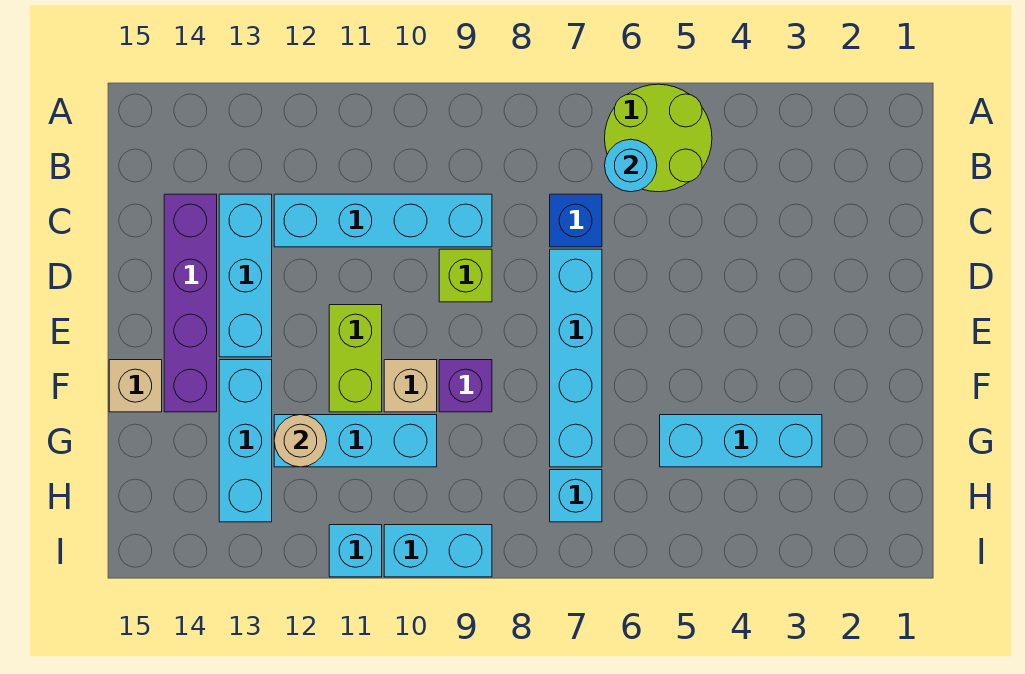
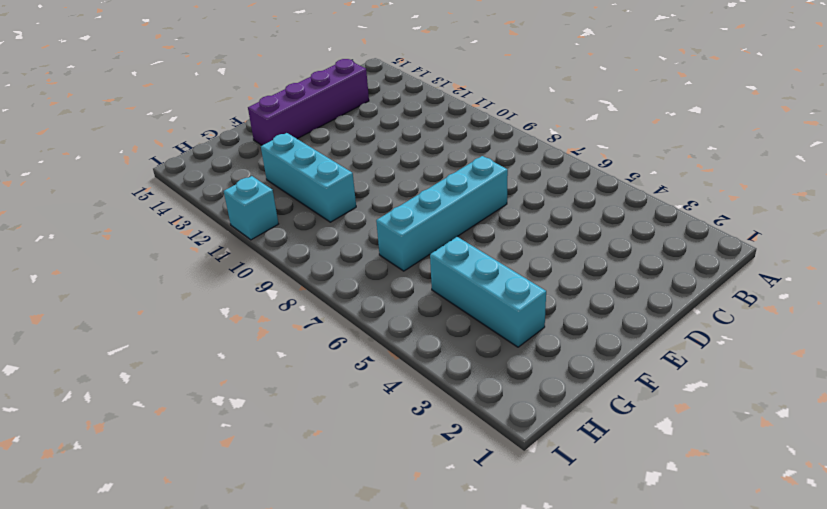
none -> lime 2x2 round brick [605,84,712,192]
none -> blue 1x1 brick [550,194,602,247]
none -> cyan 1x4 brick [274,194,492,247]

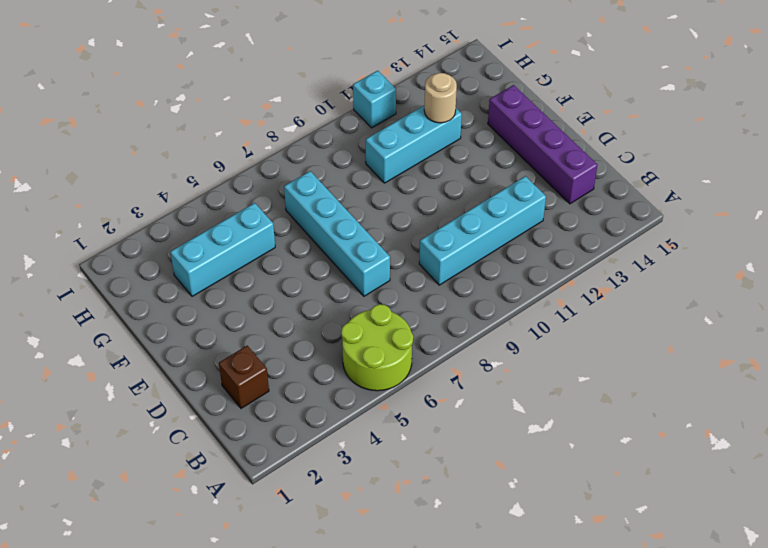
brown 1x1 brick [219,346,269,408] -> none
none -> blue 1x1 brick [550,194,602,247]
none -> cyan 1x3 brick [219,194,272,357]
none -> lime 1x1 brick [439,249,492,302]

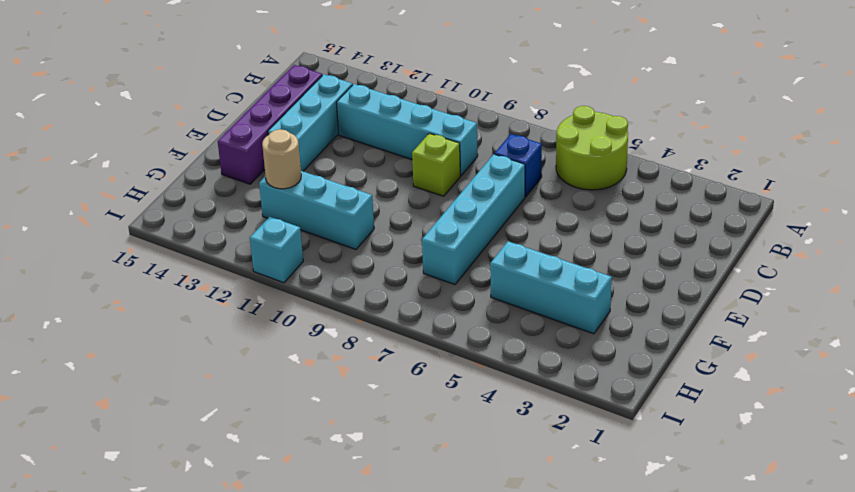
none -> lime 1x2 brick [329,305,382,412]
none -> purple 1x1 brick [439,360,492,412]
none -> tan 1x1 brick [384,360,437,412]

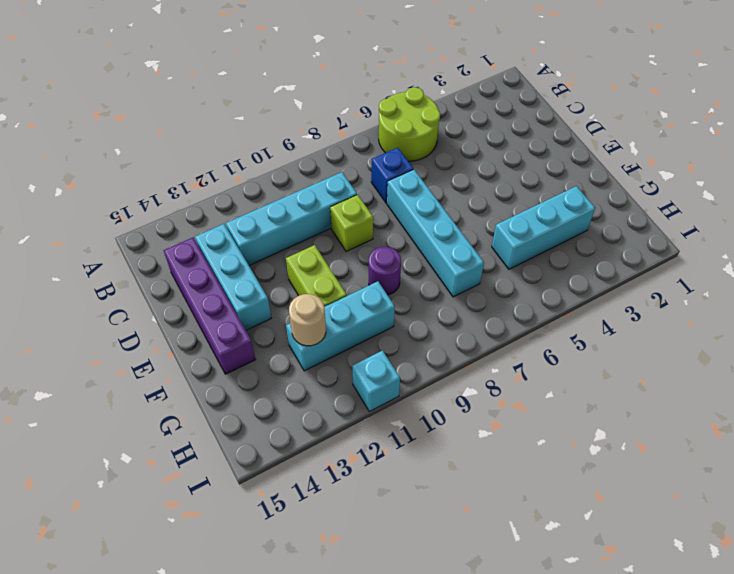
purple 1x1 round brick [369,247,401,295] -> purple 1x1 brick [439,360,492,412]
none -> tan 1x1 brick [384,360,437,412]
none -> cyan 1x3 brick [219,360,272,522]
none -> tan 1x1 brick [109,360,162,412]

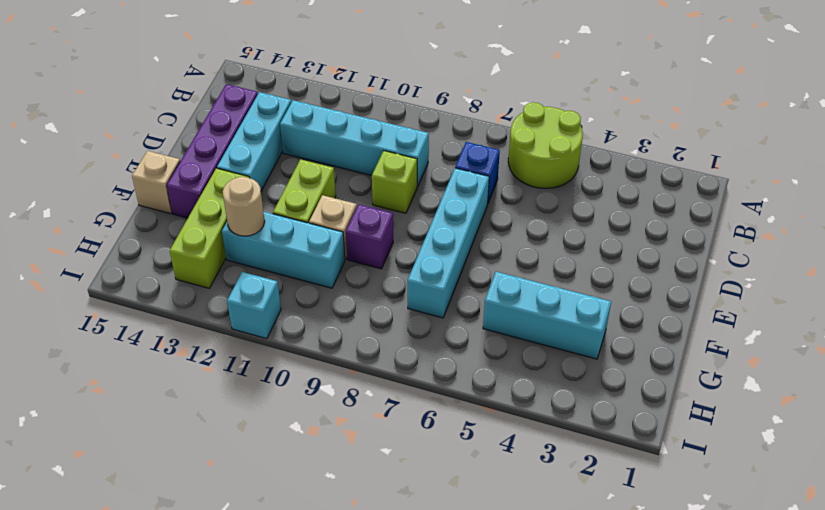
lime 1x3 brick [170,168,250,288] -> cyan 1x3 brick [219,360,272,522]
none -> cyan 1x1 brick [550,470,602,522]
none -> cyan 1x2 brick [384,525,492,577]
none -> cyan 1x1 round brick [605,139,657,192]

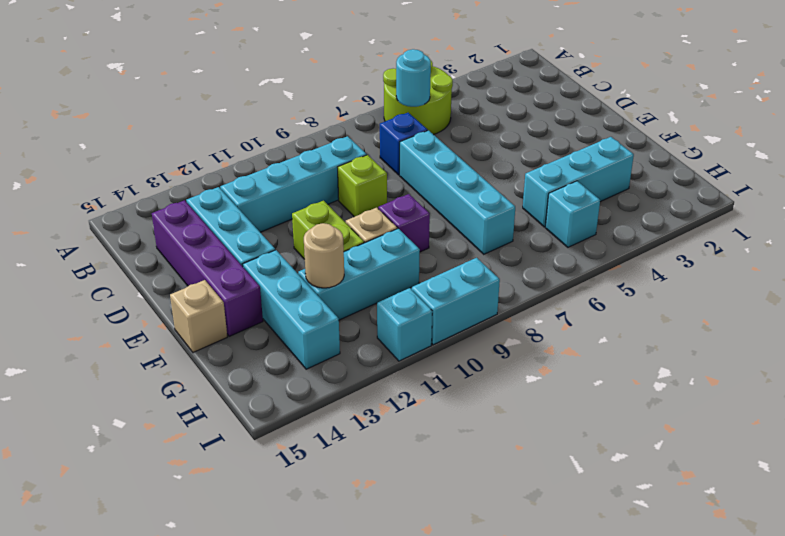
cyan 1x1 brick [545,181,600,247] -> cyan 1x1 brick moved to [550,470,602,522]

